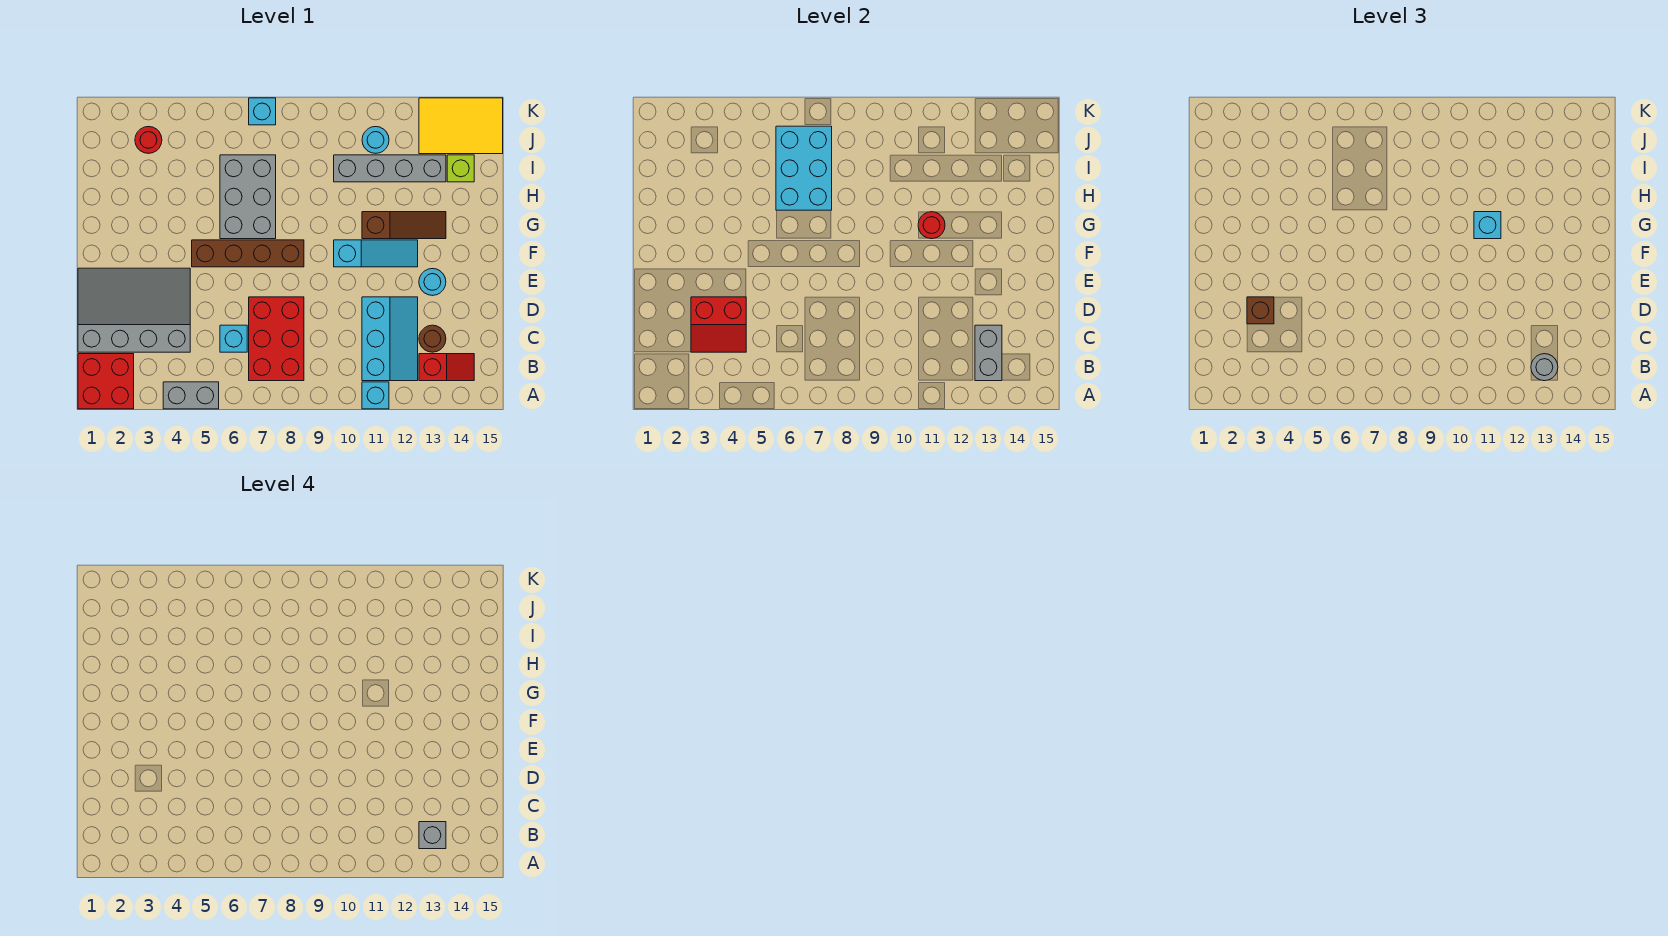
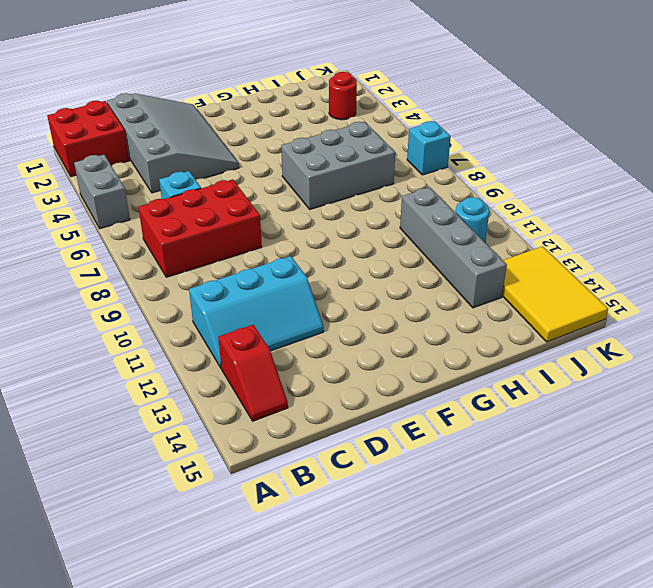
none -> cyan 1x1 brick [362,382,389,409]
none -> brown 1x1 round brick [419,325,446,352]
none -> cyan 1x1 round brick [419,269,446,295]

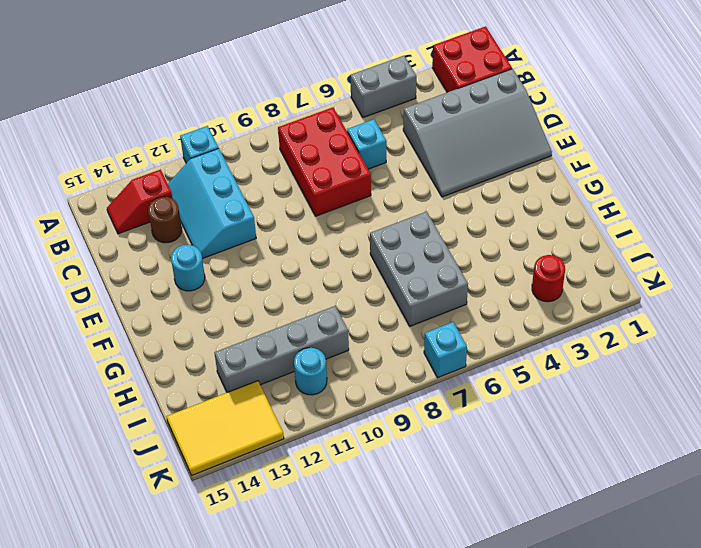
none -> brown 1x4 brick [192,240,304,267]
none -> cyan 1x3 slope [334,240,418,267]
none -> brown 1x3 slope [362,212,446,239]

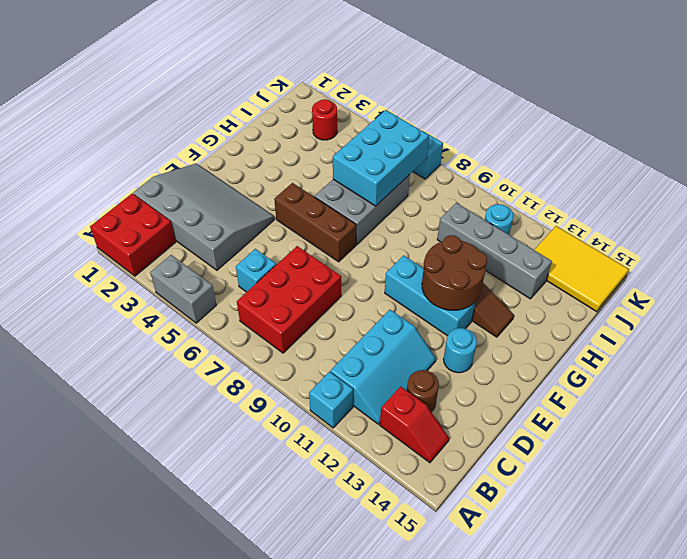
brown 1x3 brick [274,183,356,262] -> brown 1x4 brick [192,240,304,267]
cyan 1x3 brick [385,255,475,336] -> cyan 1x3 slope [334,240,418,267]
brown 2x2 round brick [422,235,487,310] -> red 1x1 round brick [918,212,945,239]
none -> lime 1x1 brick [447,155,474,182]
none -> grey 1x2 brick [975,325,1002,381]
none -> red 2x2 slope [691,297,746,352]

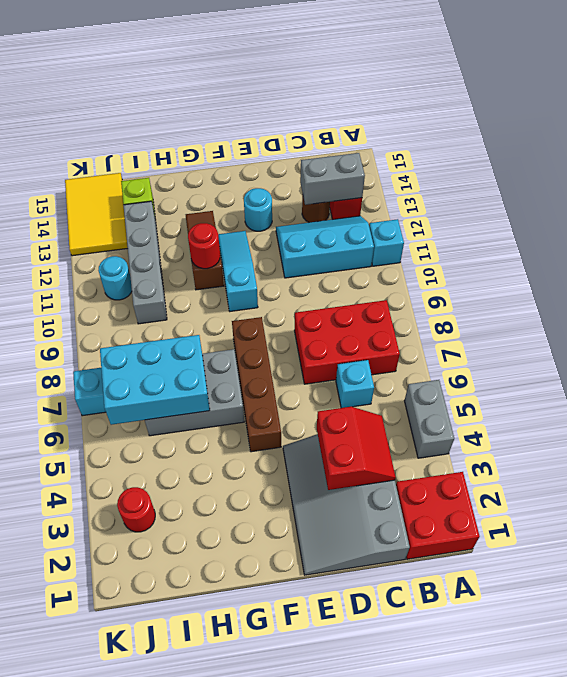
none -> grey 1x1 round brick [1531,354,1558,381]
none -> brown 1x1 brick [1247,297,1274,324]
none -> cyan 1x1 brick [1474,212,1501,239]

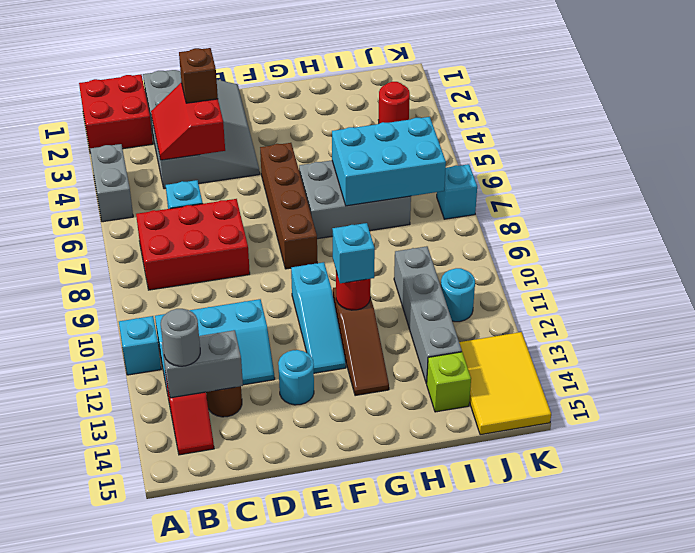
none -> grey 1x1 brick [419,822,446,849]

